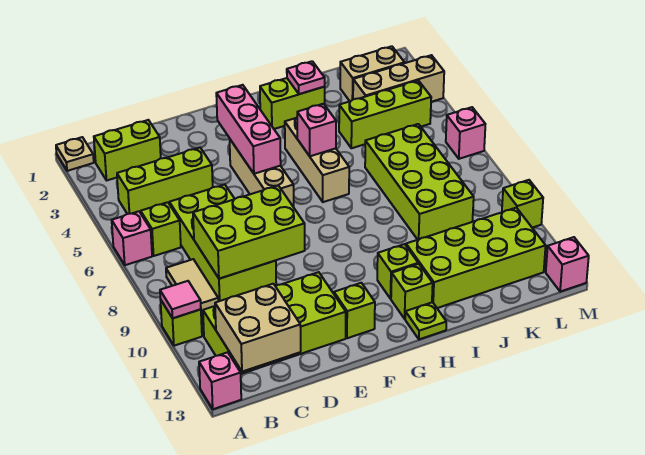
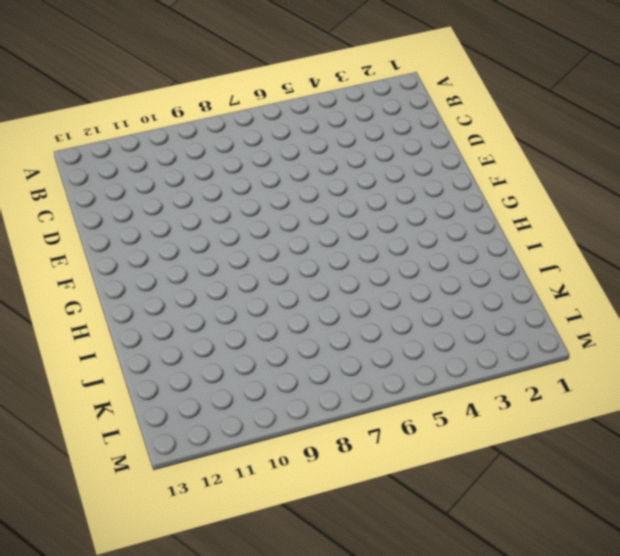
none -> tan 1x1 plate [56,137,94,171]
none -> pink 1x1 brick [112,211,152,265]
none -> lime 1x1 brick [160,299,202,346]
none -> pink 1x1 brick [199,352,241,409]

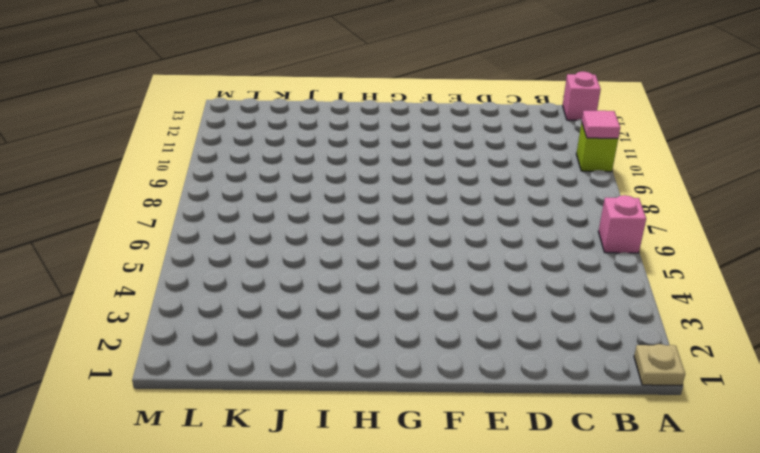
none -> lime 1x2 brick [94,120,161,180]
none -> lime 1x3 brick [117,148,213,214]
none -> lime 1x1 brick [141,202,181,256]
none -> tan 1x2 tile [166,259,218,312]

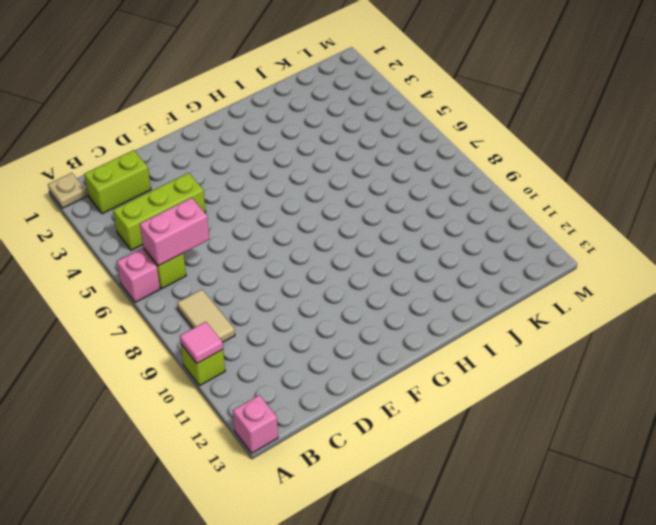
pink 1x2 brick [140,198,210,266] -> none
none -> lime 2x4 brick [203,272,346,374]
none -> lime 2x4 brick [169,185,276,301]
none -> tan 1x3 brick [230,140,294,207]
none -> lime 1x1 brick [334,283,375,338]

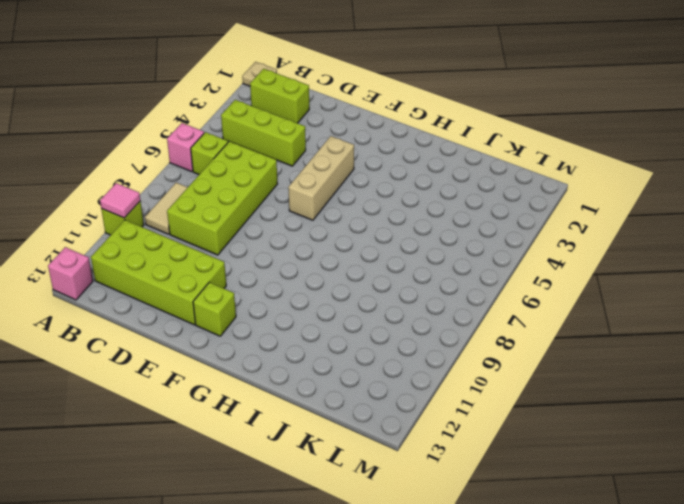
none -> lime 1x2 brick [260,78,325,129]
none -> tan 1x3 brick [285,118,349,202]
none -> lime 1x1 brick [377,244,418,299]
none -> lime 1x1 brick [391,264,433,319]

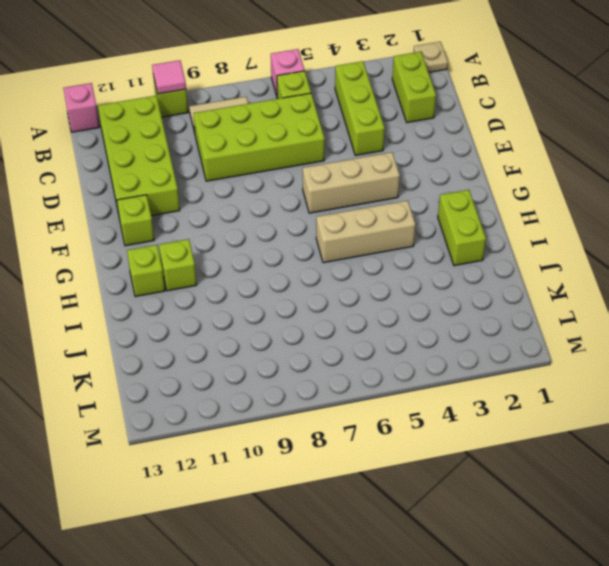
none -> lime 1x1 plate [405,302,446,339]
none -> lime 2x4 brick [406,208,546,308]
none -> lime 1x3 brick [339,81,431,148]
none -> lime 2x4 brick [365,124,474,240]

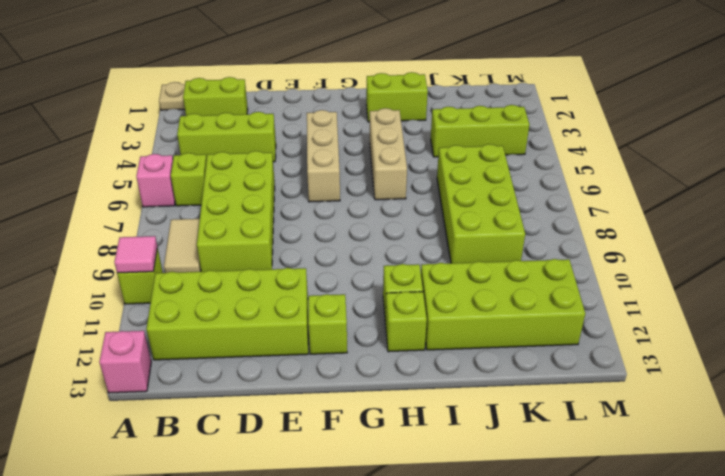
none -> lime 1x1 plate [405,302,446,339]
none -> tan 1x2 brick [340,46,405,101]
none -> tan 1x3 brick [353,55,444,102]
none -> pink 1x1 brick [446,107,485,159]

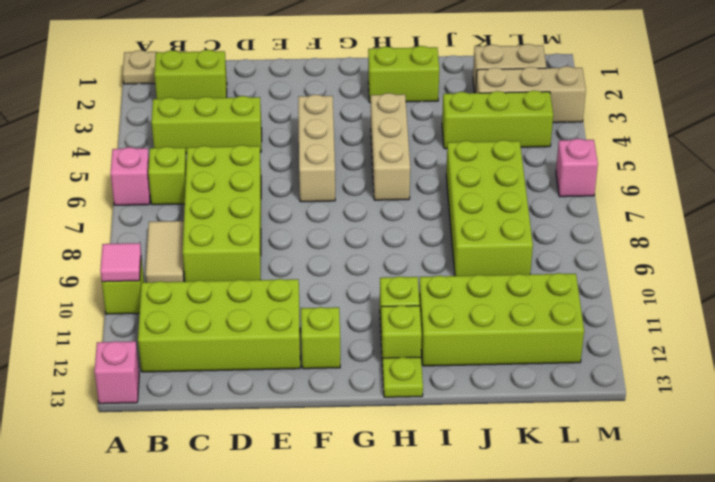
none -> lime 1x1 brick [502,180,543,228]
none -> pink 1x1 brick [546,237,589,292]
none -> tan 2x2 brick [215,284,301,372]
none -> lime 2x3 brick [193,186,305,279]

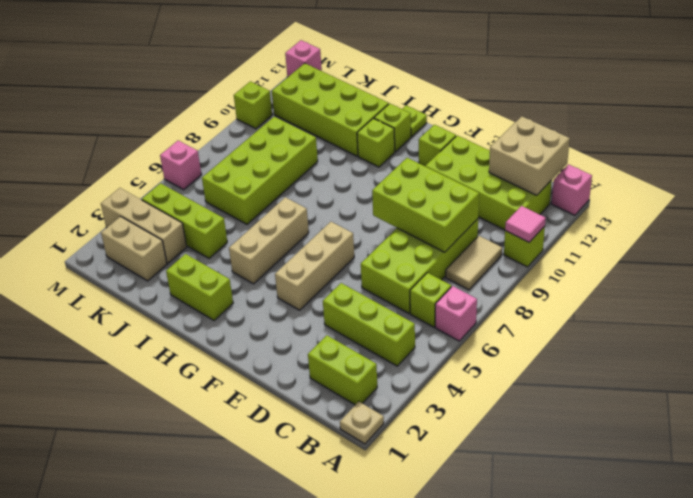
none -> pink 1x3 brick [216,85,281,174]
none -> pink 1x1 brick [297,104,336,156]
none -> pink 1x1 plate [287,61,325,94]

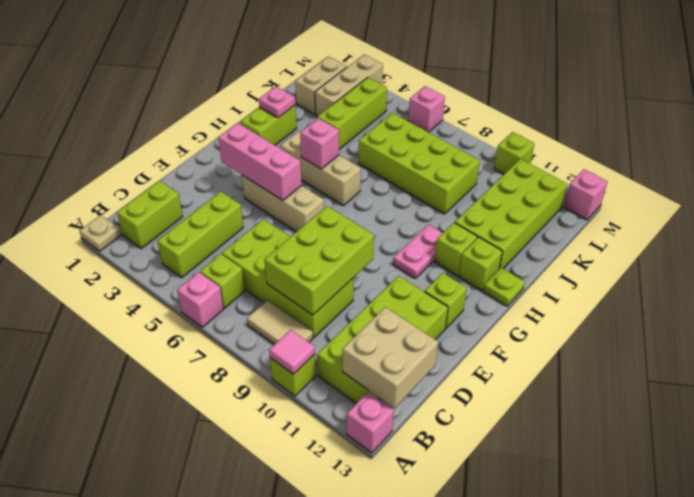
pink 1x2 plate [393,224,443,279] -> none

